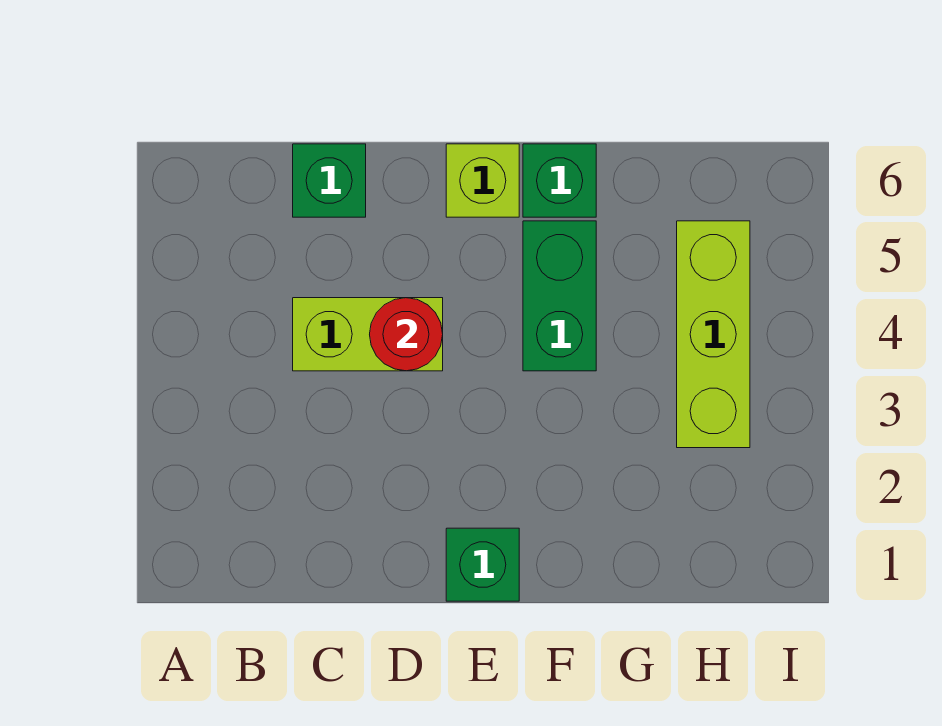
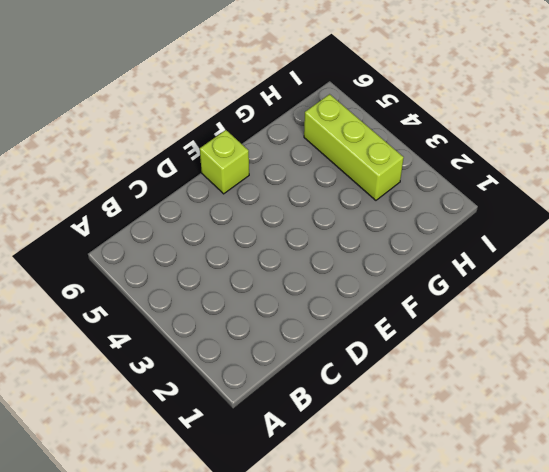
none -> lime 1x2 brick [293,298,443,371]
none -> green 1x1 brick [293,144,366,217]

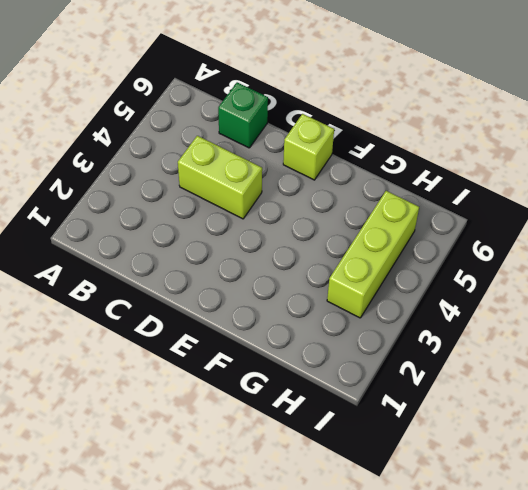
none -> green 1x1 brick [446,528,519,601]
none -> green 1x2 brick [523,221,596,371]

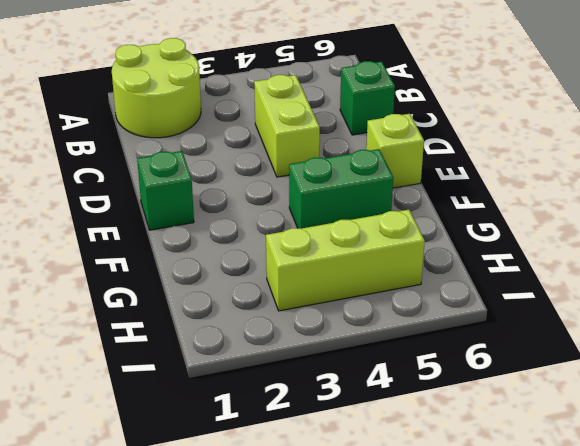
lime 2x2 round brick [112,38,201,138] -> none
none -> green 1x1 brick [523,144,596,217]
none -> red 1x1 round brick [370,298,443,371]

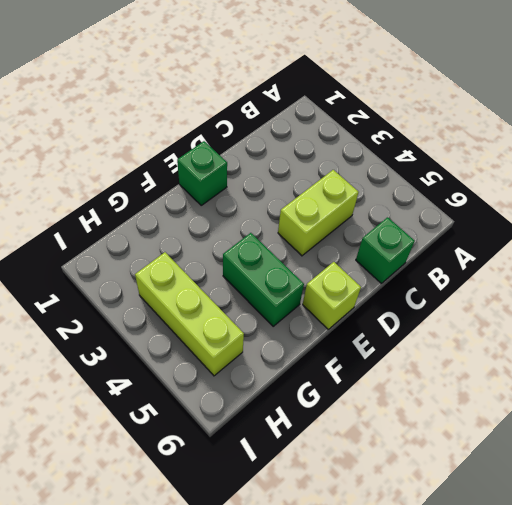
none -> green 1x1 brick [523,144,596,217]
none -> red 1x1 round brick [370,298,443,371]

